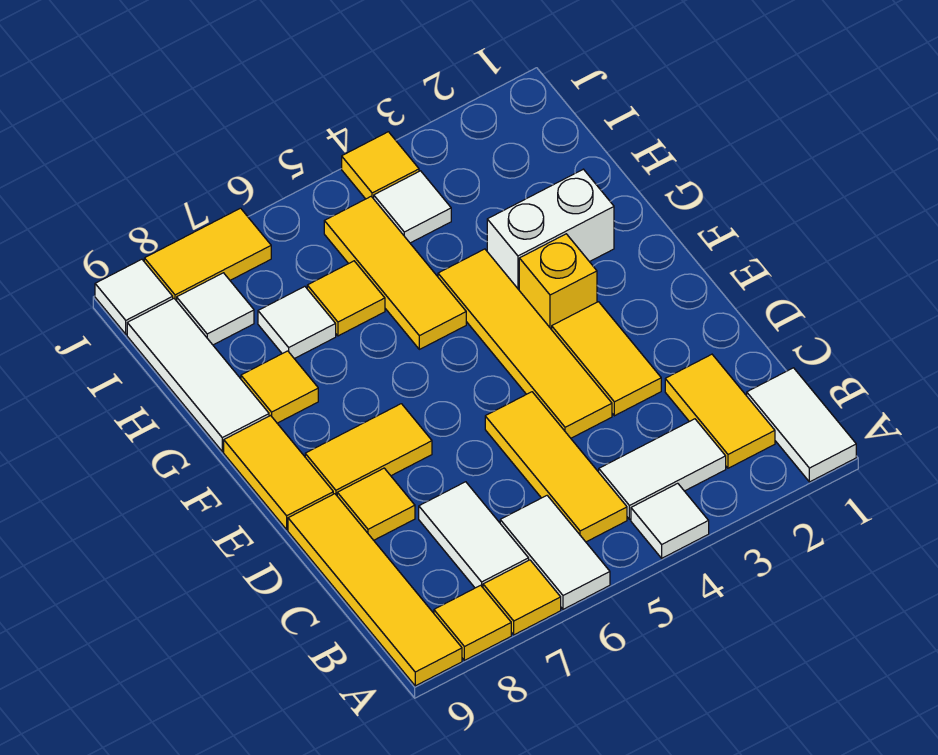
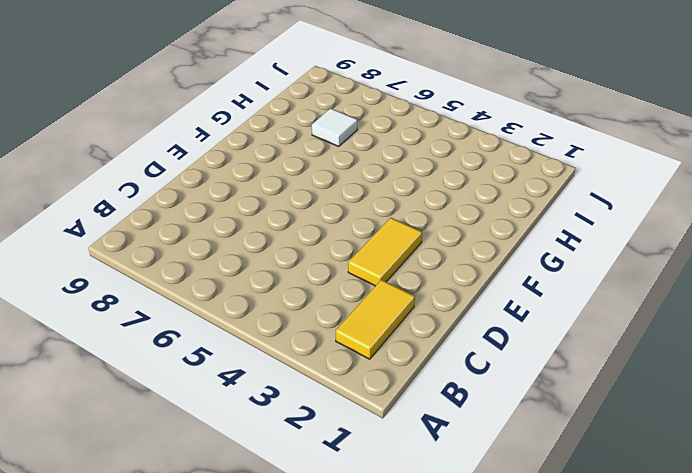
none -> white 1x2 tile [747,368,856,482]
none -> white 1x1 tile [631,483,709,558]
none -> white 1x2 tile [500,496,610,609]

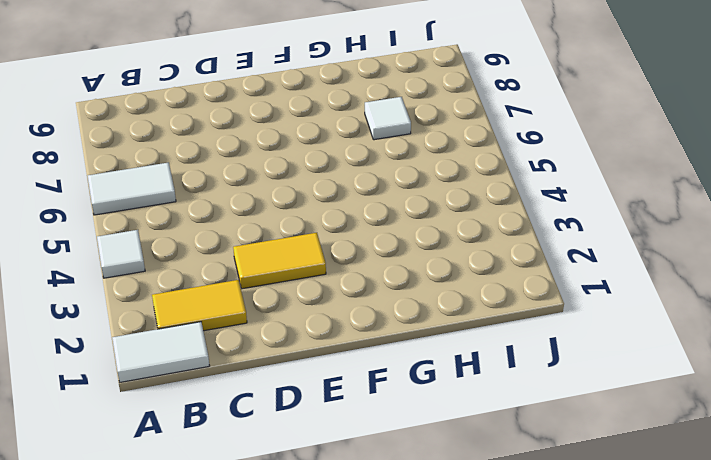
none -> yellow 1x1 tile [483,560,561,635]
none -> yellow 1x1 tile [434,585,511,660]
none -> yellow 1x4 tile [288,494,462,686]

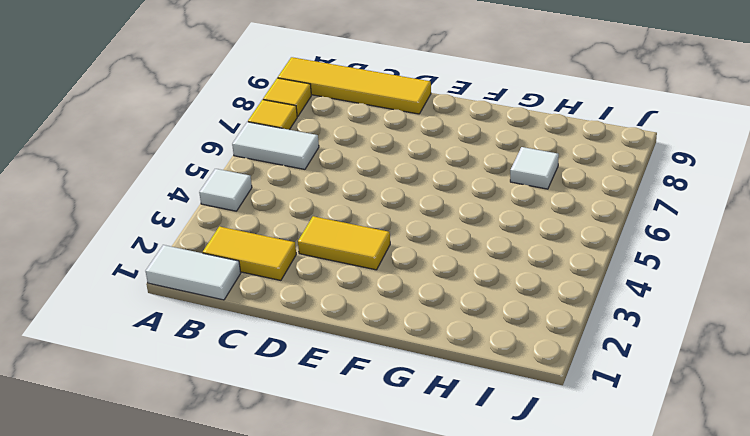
none -> white 1x2 tile [599,419,726,519]
none -> yellow 1x3 tile [485,392,627,542]
none -> white 1x2 tile [419,482,529,588]

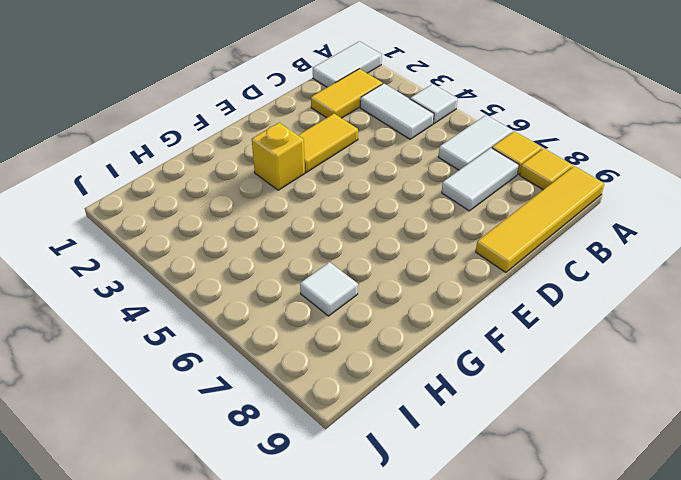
none -> yellow 1x3 tile [485,392,627,542]
none -> yellow 1x4 tile [438,249,612,438]
none -> yellow 1x1 tile [337,468,415,540]

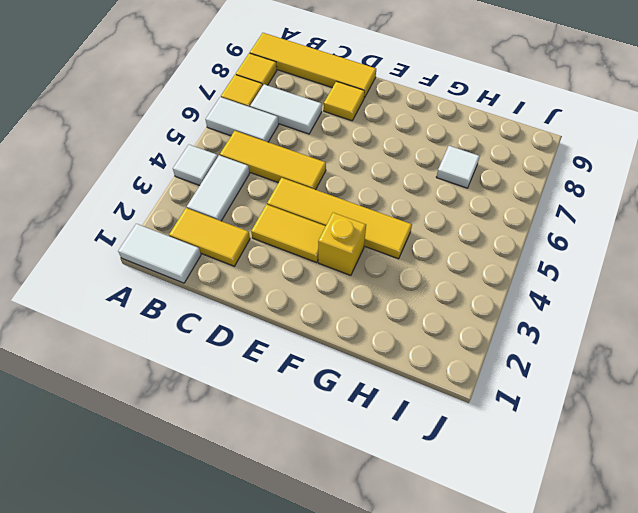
none -> yellow 1x2 tile [305,404,432,495]
none -> yellow 1x2 tile [224,416,333,529]
none -> white 1x2 brick [487,169,614,290]

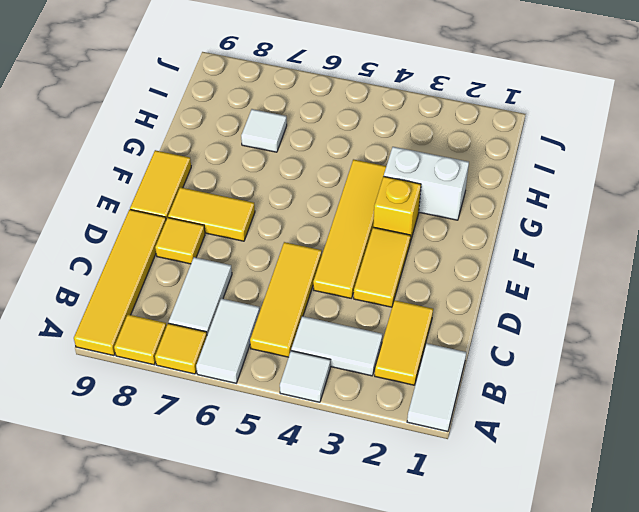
none -> yellow 1x3 tile [324,196,466,349]
none -> yellow 1x1 tile [241,351,318,423]
none -> white 1x3 tile [127,299,269,451]

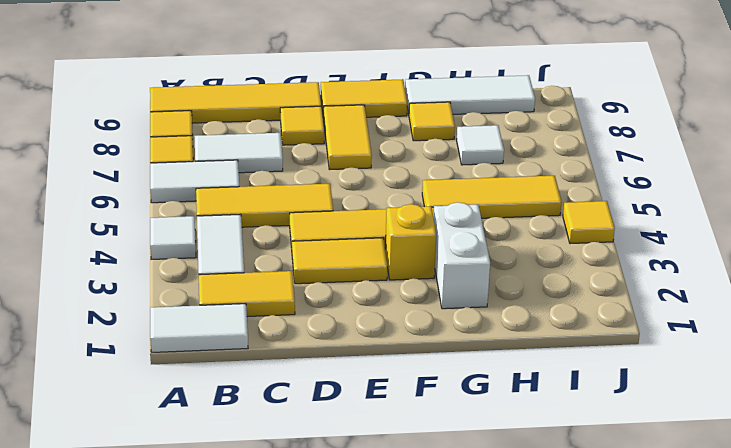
none -> yellow 1x1 tile [307,261,385,336]
none -> white 1x1 tile [374,171,451,243]
none -> white 1x1 tile [177,273,254,345]

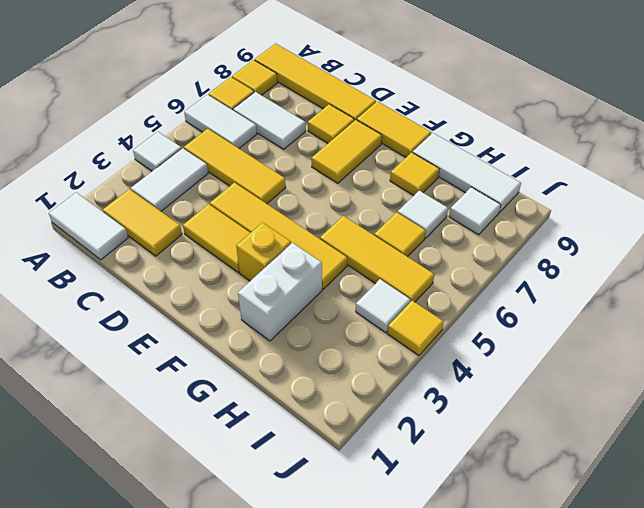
none -> yellow 1x2 tile [144,208,271,301]
none -> white 1x1 tile [95,259,173,334]

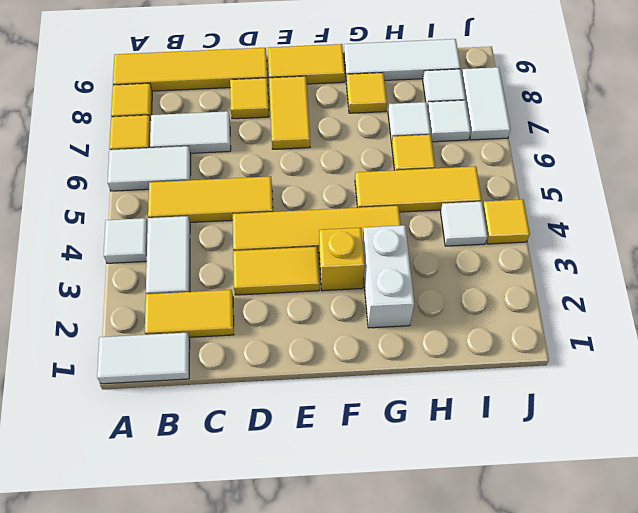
white 1x1 tile [427,100,471,142] -> white 1x1 tile moved to [95,259,173,334]
white 1x2 tile [462,67,510,140] -> yellow 1x2 tile [144,208,271,301]

